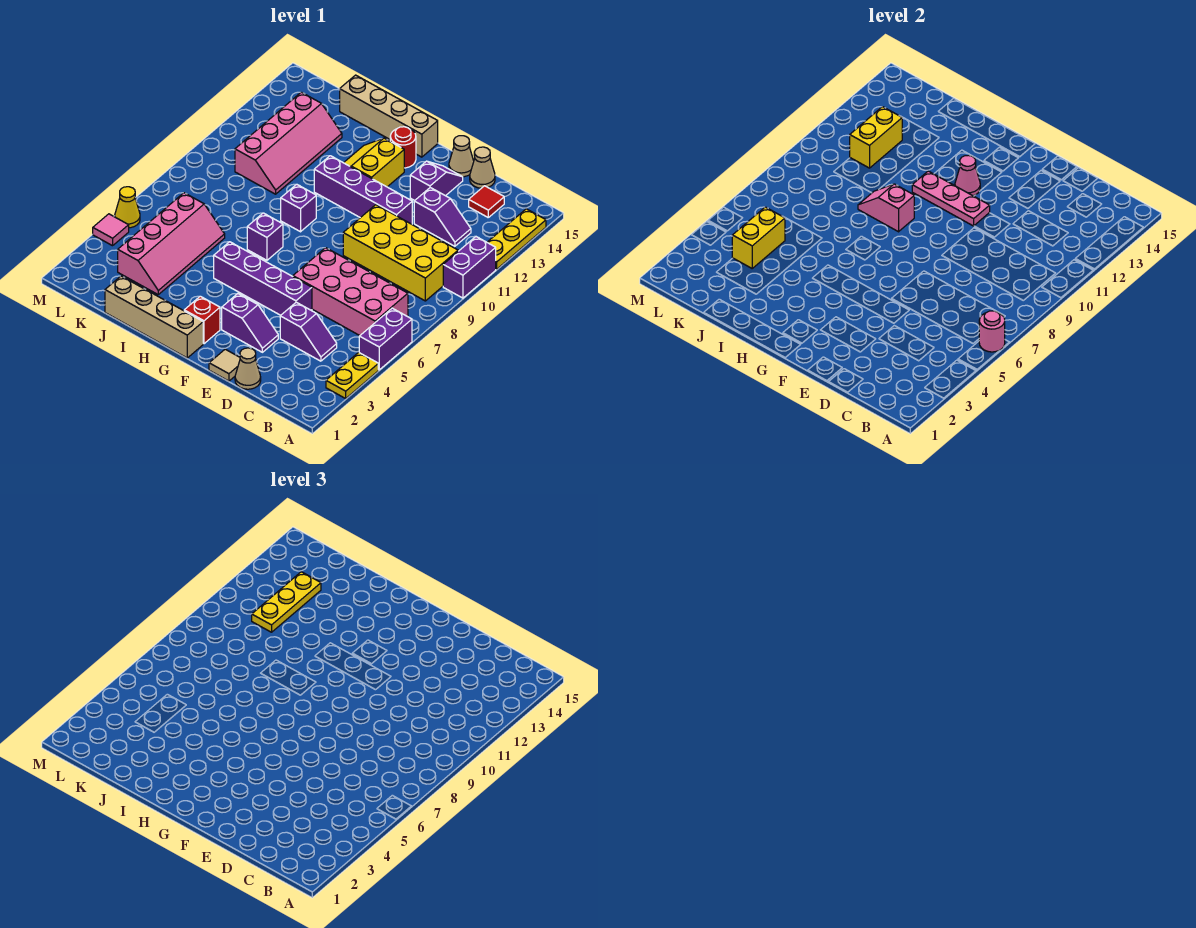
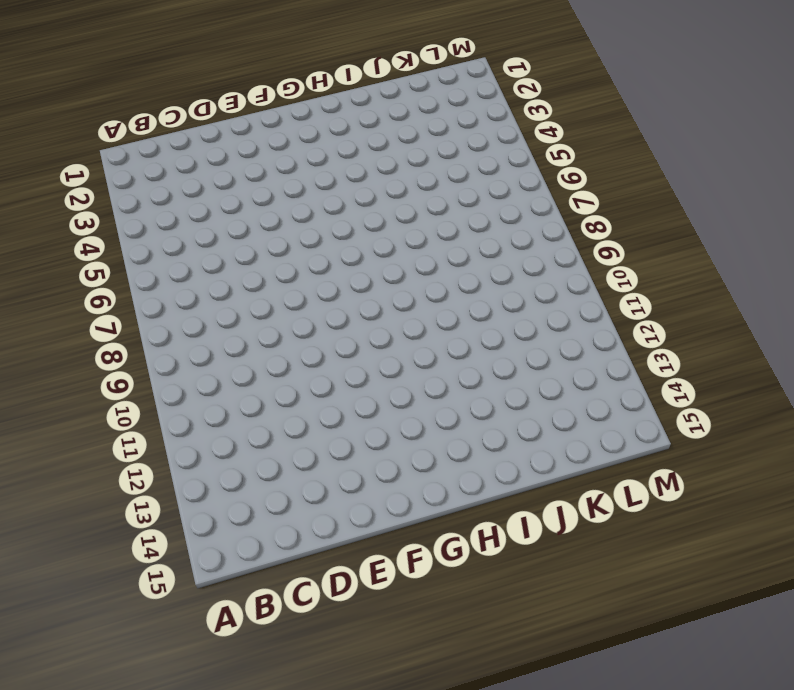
none -> yellow 1x2 plate [326,352,378,398]
none -> purple 1x2 brick [359,308,412,370]
none -> purple 1x2 brick [443,237,496,298]
none -> yellow 1x3 plate [487,209,546,269]

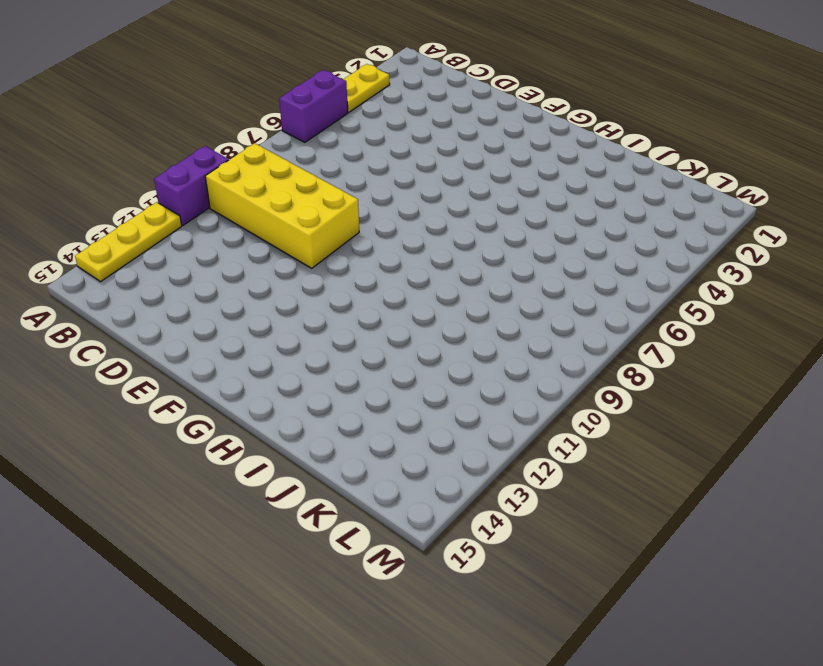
none -> pink 2x4 brick [293,248,408,336]
none -> purple 1x2 slope [280,302,337,361]
none -> purple 1x2 slope [414,188,471,246]
none -> red 1x1 tile [469,186,504,217]

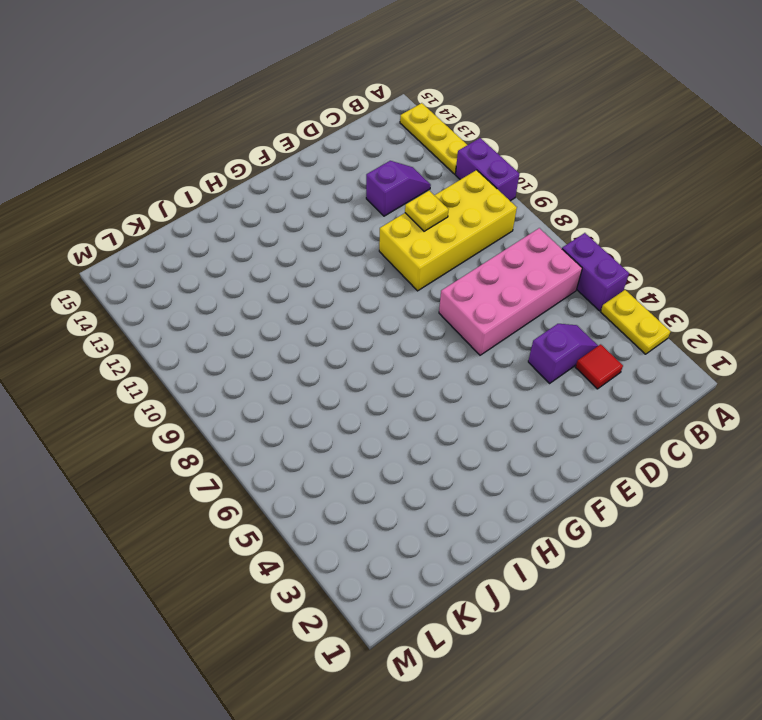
red 1x1 tile [575,344,623,389] -> red 1x1 tile moved to [469,186,504,217]
yellow 1x1 plate [405,191,449,231] -> none
none -> tan 1x1 cone [235,348,261,389]
none -> tan 1x1 cone [470,147,495,188]
none -> tan 1x1 tile [209,349,240,381]
none -> purple 1x2 slope [222,294,278,352]

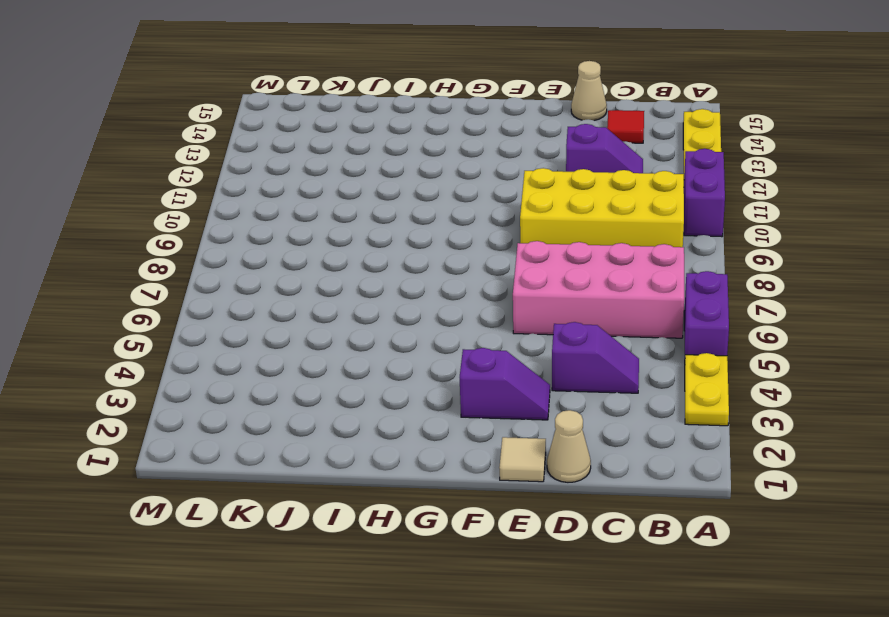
none -> purple 1x4 brick [214,242,312,315]
none -> purple 1x4 brick [314,156,412,224]
none -> purple 1x2 slope [410,161,463,201]
none -> tan 1x1 cone [449,136,474,177]

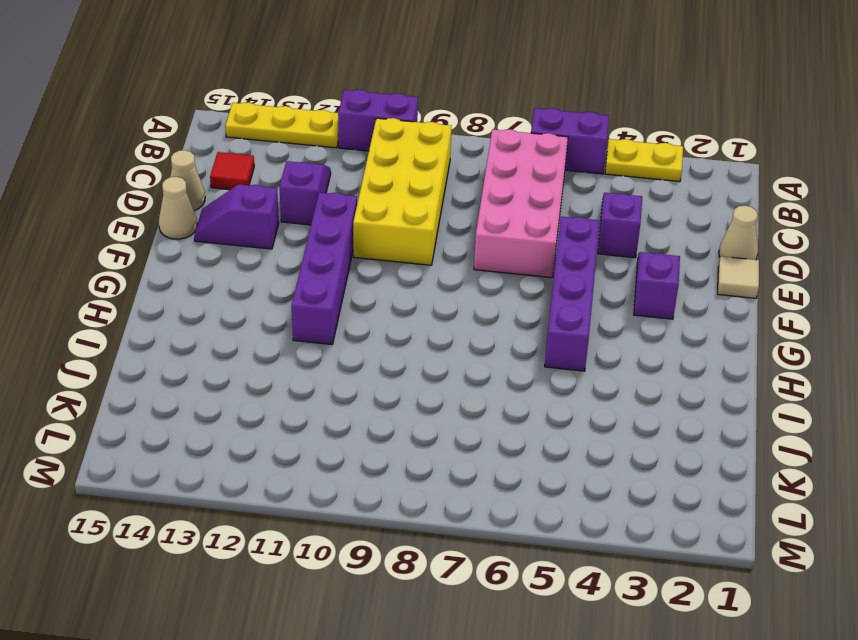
none -> tan 1x4 brick [105,276,203,358]
none -> red 1x1 brick [184,296,220,344]
none -> yellow 2x2 slope [344,138,404,187]
none -> red 1x1 round brick [390,127,416,168]

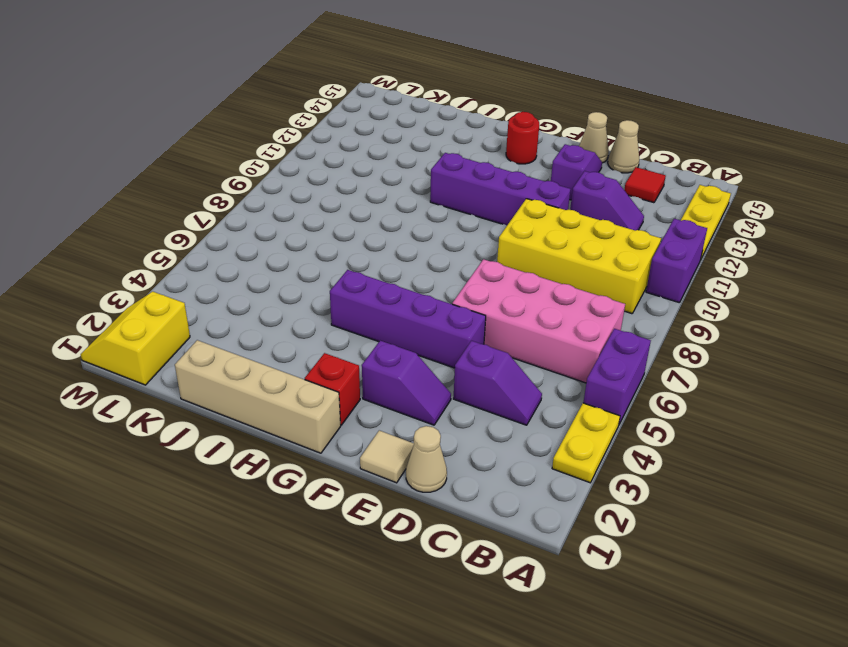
yellow 2x2 slope [81,292,190,385] -> yellow 2x2 slope moved to [344,138,404,187]
none -> tan 1x4 brick [340,75,438,157]
none -> purple 1x1 brick [247,213,283,260]
none -> purple 1x1 brick [281,184,316,232]
none -> pink 2x4 slope [118,193,225,294]

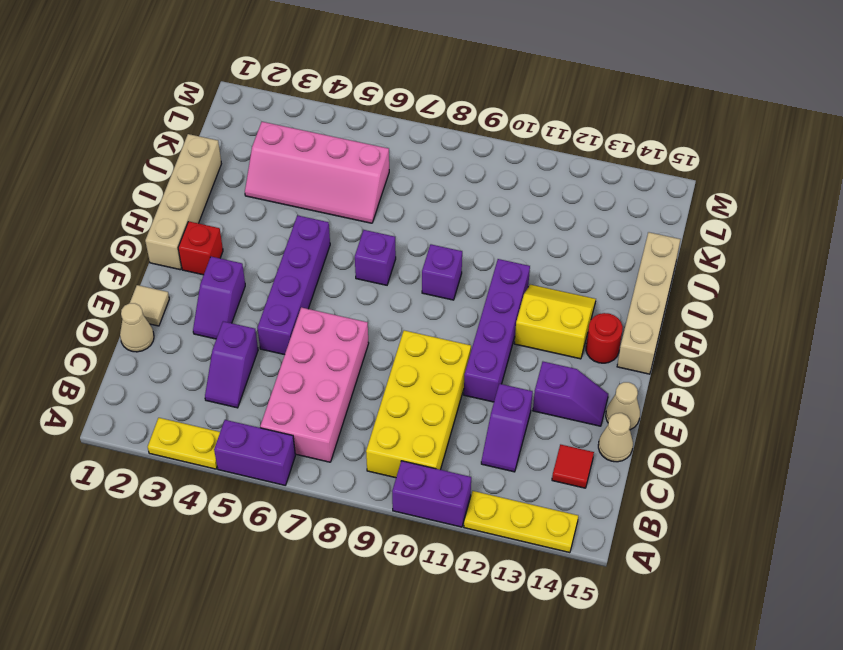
none -> pink 2x4 slope [235,92,342,194]
none -> pink 1x1 tile [93,214,129,246]
none -> yellow 1x1 cone [115,187,140,228]
none -> pink 1x1 round brick [979,311,1005,352]

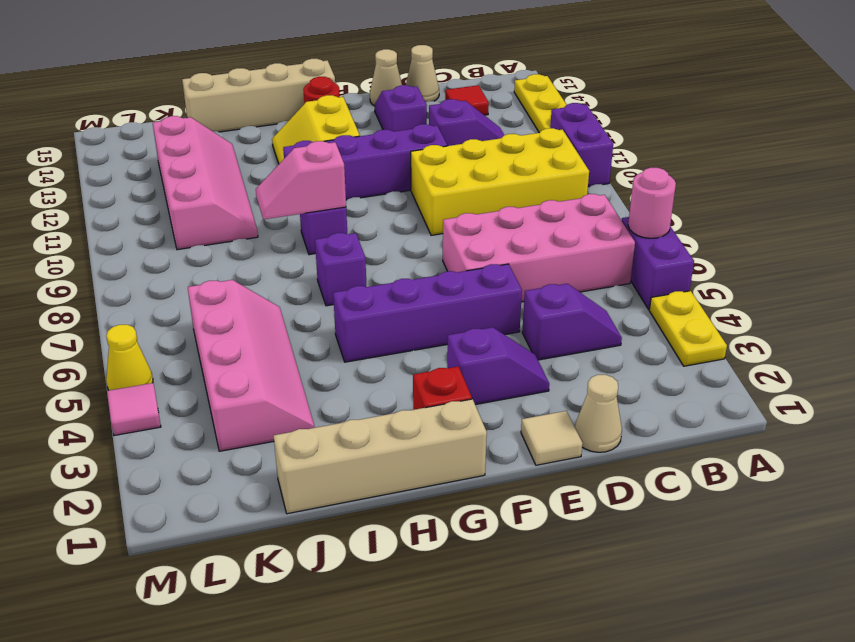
none -> pink 1x3 plate [912,171,990,226]
none -> pink 1x1 cone [955,155,980,196]
none -> yellow 1x2 brick [732,207,785,268]
none -> yellow 1x2 brick [850,107,902,168]

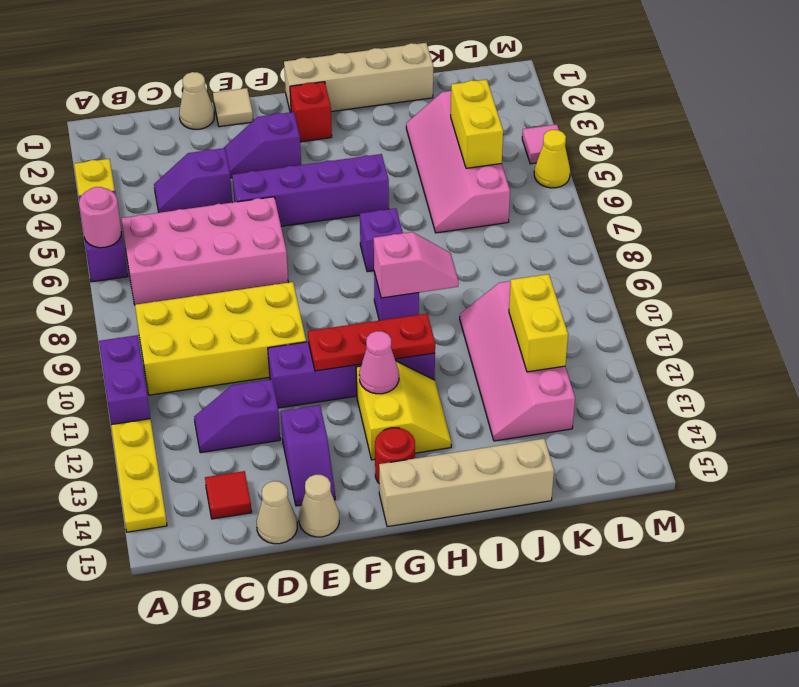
red 1x3 plate [308,314,435,371] -> pink 1x3 plate [912,171,990,226]
none -> yellow 1x3 plate [252,572,321,632]

